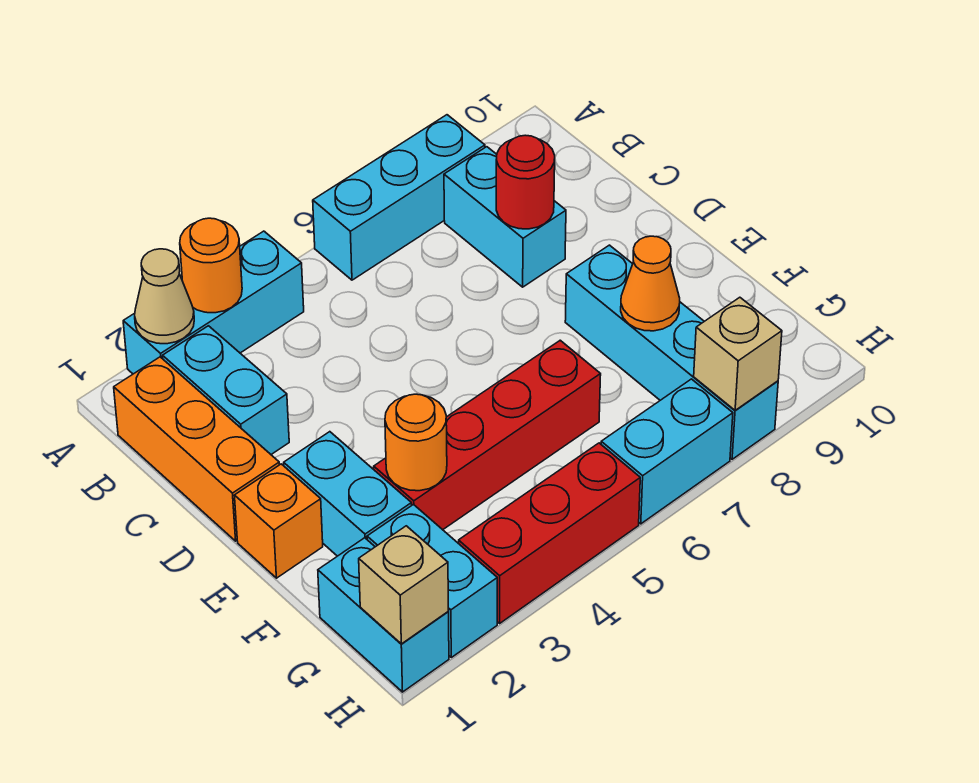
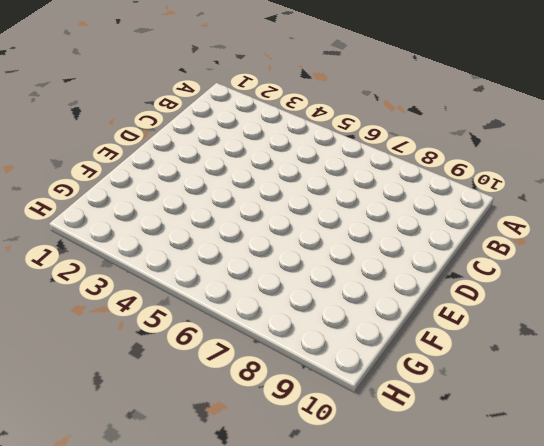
none -> cyan 1x3 brick [123,231,304,374]
none -> cyan 1x3 brick [313,115,485,280]
none -> orange 1x3 brick [114,357,279,541]

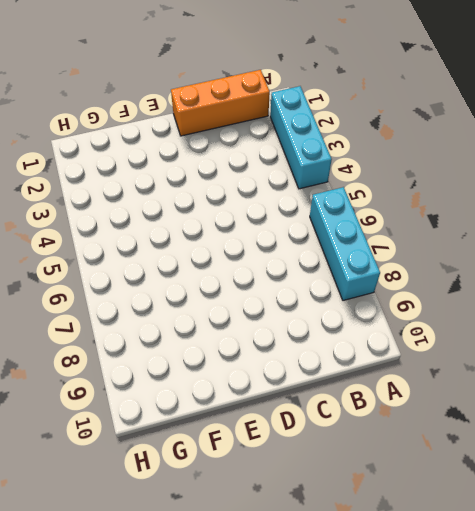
none -> cyan 1x2 brick [163,326,289,454]
none -> cyan 1x2 brick [444,147,566,287]
none -> orange 1x1 brick [234,464,323,578]

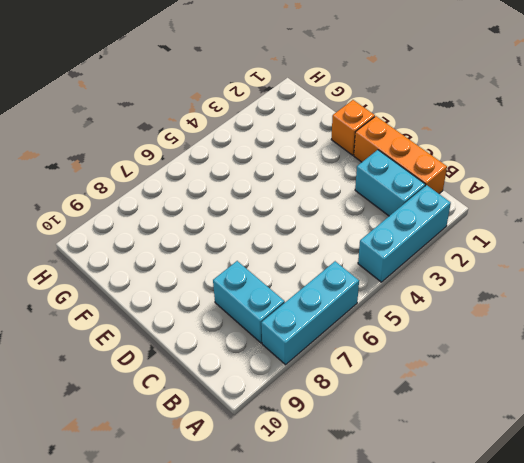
none -> cyan 1x2 brick [284,432,412,556]
none -> cyan 1x4 brick [565,245,778,459]
none -> red 1x4 brick [374,340,601,530]

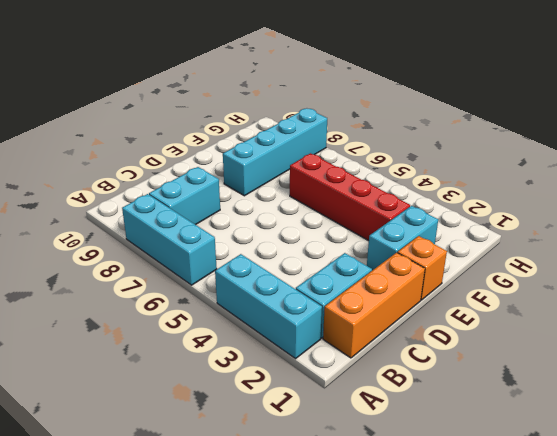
none -> cyan 1x2 brick [318,538,449,692]
none -> cyan 1x2 brick [367,505,497,657]
none -> red 1x3 brick [459,443,640,623]

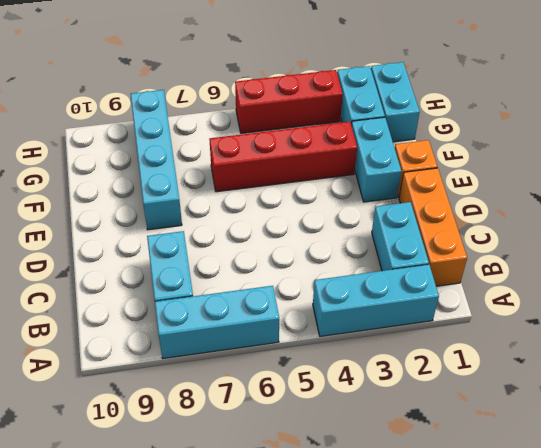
none -> cyan 1x2 brick [601,379,733,524]
none -> tan 1x1 cone [135,249,194,344]
none -> orange 1x1 round brick [180,218,242,313]

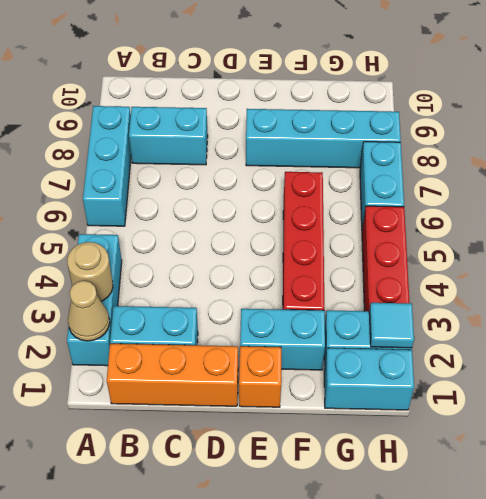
tan 1x1 round brick [67,242,113,301] -> orange 1x1 round brick [180,218,242,313]
cyan 1x1 tile [369,303,414,348] -> none
none -> red 1x1 round brick [496,135,555,229]
none -> orange 1x1 round brick [385,394,447,491]
none -> orange 1x1 cone [621,236,680,331]

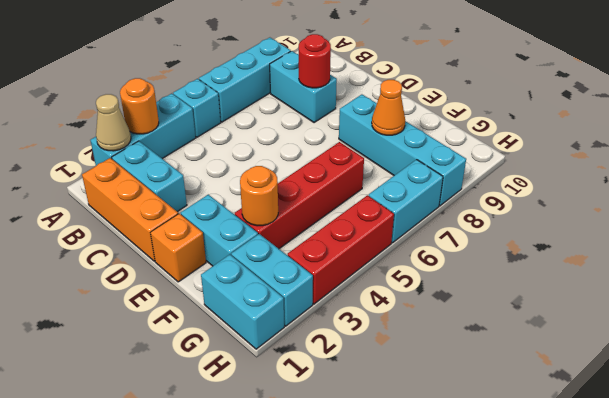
cyan 1x1 brick [173,79,221,137] -> none
none -> tan 1x1 brick [359,526,449,644]
none -> tan 1x1 brick [694,297,782,410]

